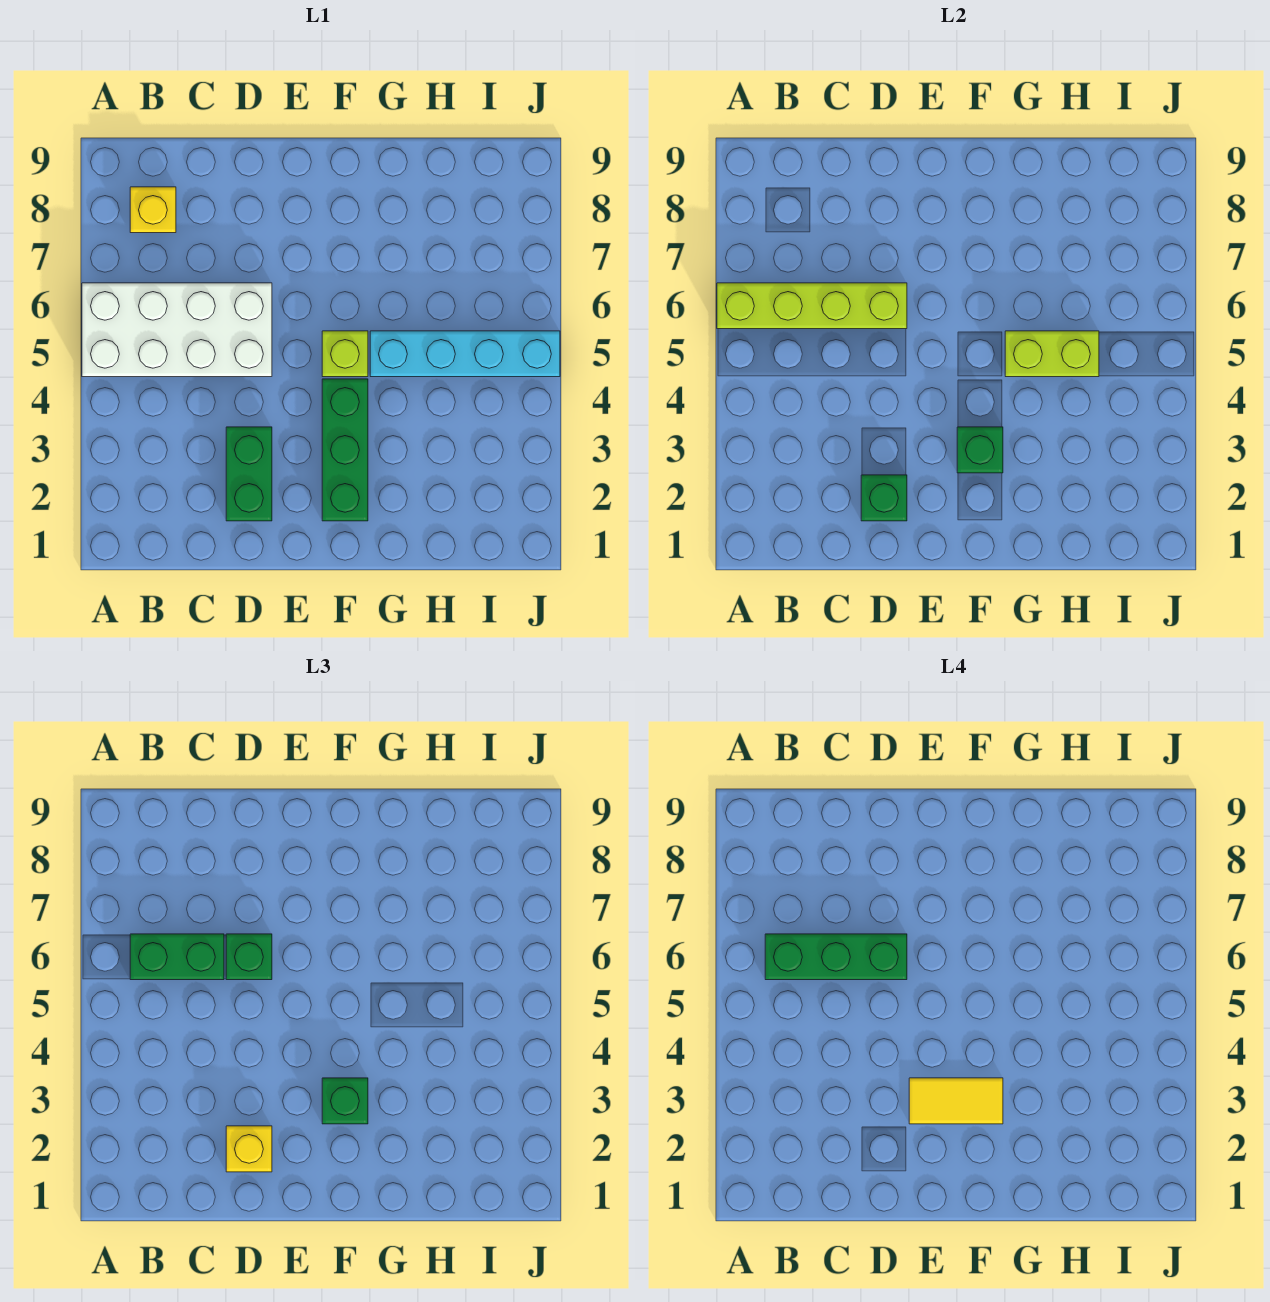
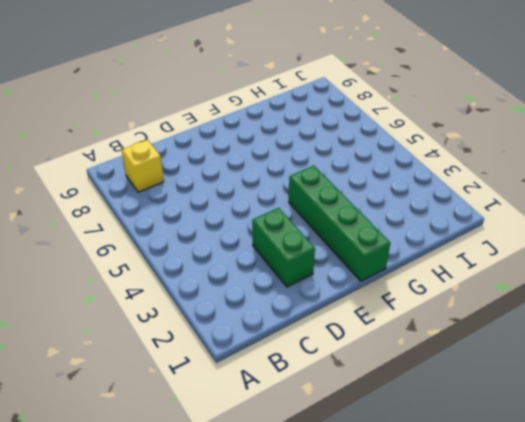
green 1x4 brick [289,166,390,281] -> green 1x3 brick [322,379,368,521]
none -> white 2x4 brick [82,283,272,377]
none -> lime 1x1 brick [322,331,368,377]
none -> cyan 1x4 brick [370,331,560,377]

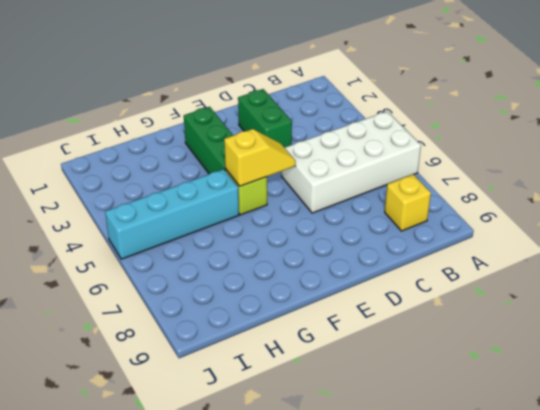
yellow 1x2 slope [224,129,296,186] -> none
none -> lime 1x4 brick [717,283,907,329]
none -> green 1x1 brick [861,475,907,521]
none -> green 1x1 brick [957,427,1003,473]

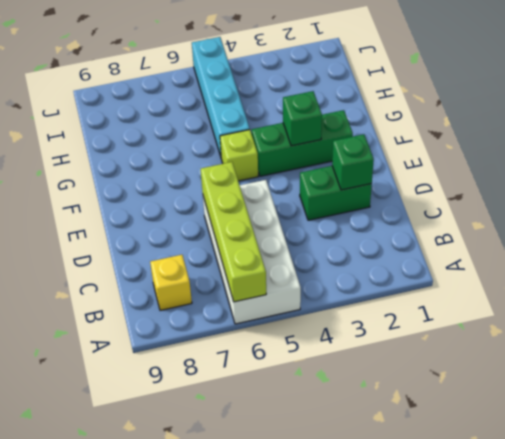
none -> lime 1x2 brick [1005,331,1099,377]
none -> green 1x2 brick [130,934,224,980]
none -> yellow 1x1 brick [226,1126,272,1172]

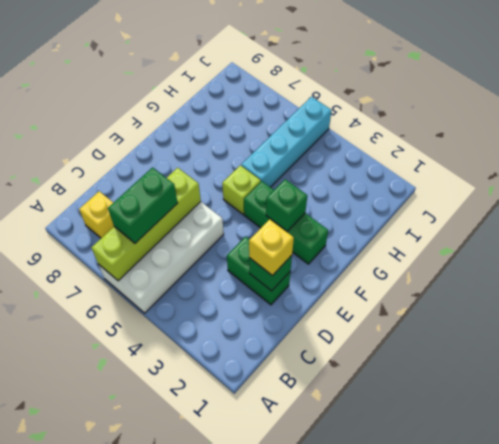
none -> lime 1x2 brick [1005,331,1099,377]
none -> green 1x1 brick [226,934,272,980]
none -> green 1x1 brick [322,1078,368,1124]

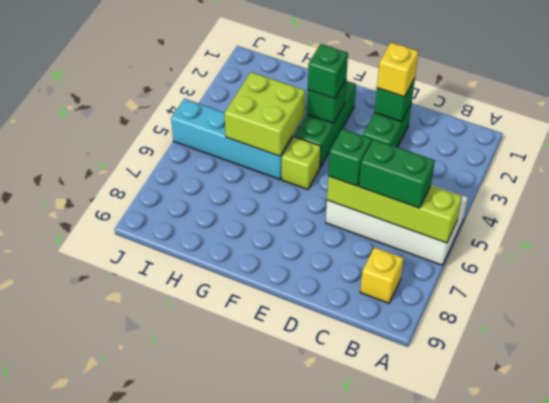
lime 2x2 brick [224,72,306,156] -> lime 1x2 brick [1005,331,1099,377]
none -> green 1x3 brick [765,934,907,980]
none -> yellow 1x2 tile [909,1078,1003,1124]

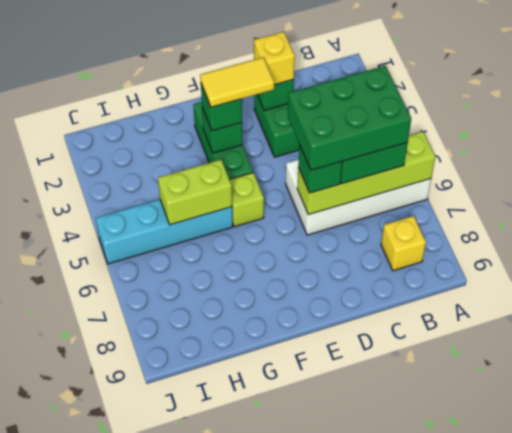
green 2x3 brick [288,66,411,170] -> green 1x3 brick [765,934,907,980]

